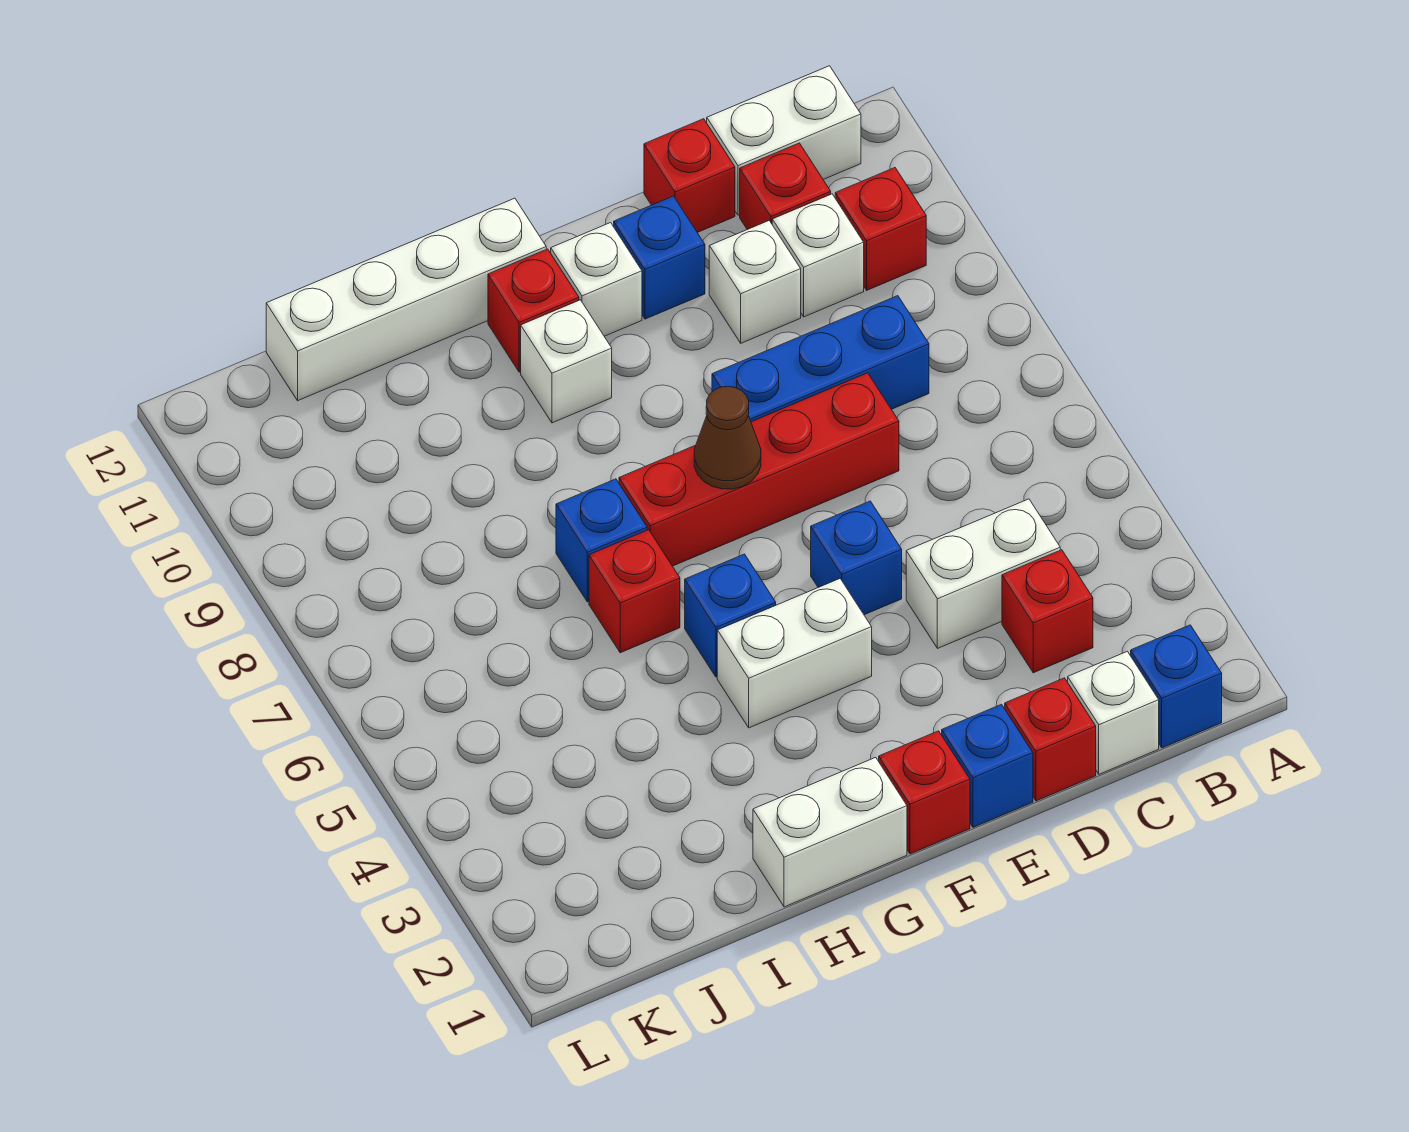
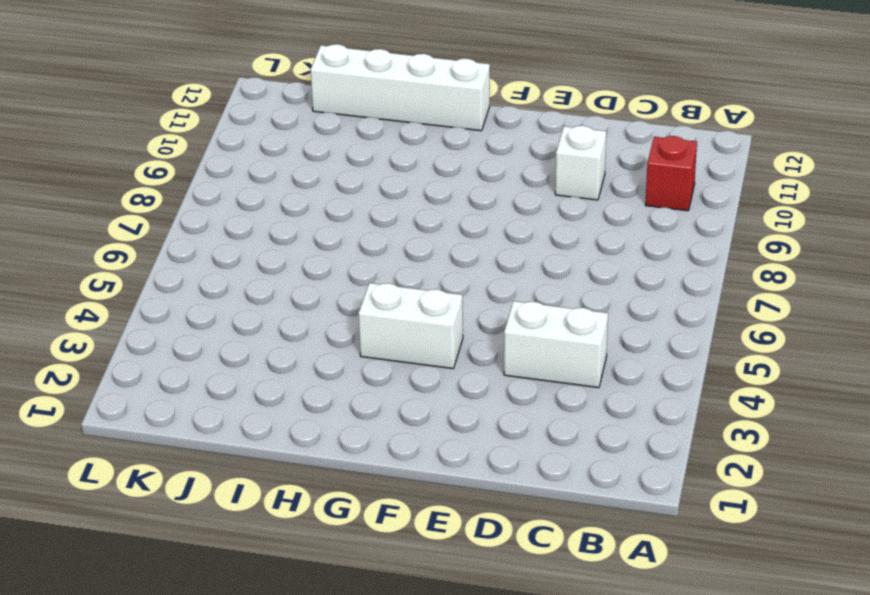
none -> blue 1x1 brick [1131,625,1222,748]
none -> white 1x2 brick [707,66,861,215]
none -> white 1x1 brick [1068,651,1159,774]

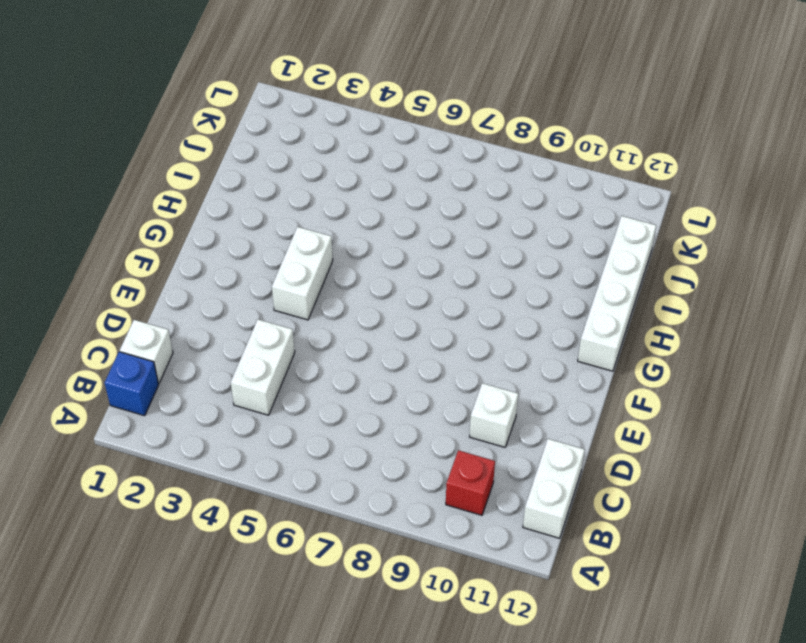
none -> red 1x1 brick [1002,550,1093,673]
none -> blue 1x3 brick [712,296,929,422]
none -> white 1x1 brick [772,194,864,317]

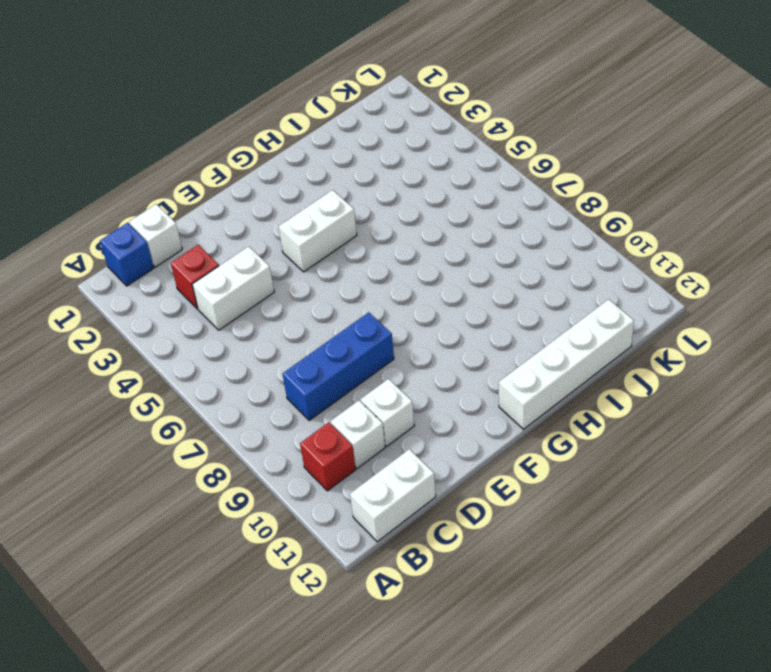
none -> red 1x1 brick [740,143,831,230]
none -> red 1x1 brick [1005,678,1096,801]
none -> red 1x4 brick [619,373,899,566]

